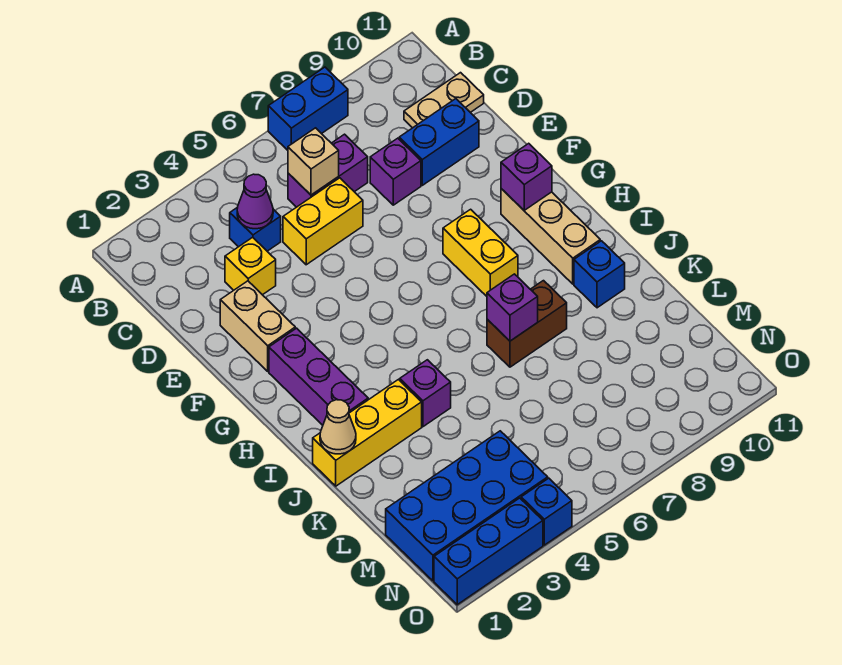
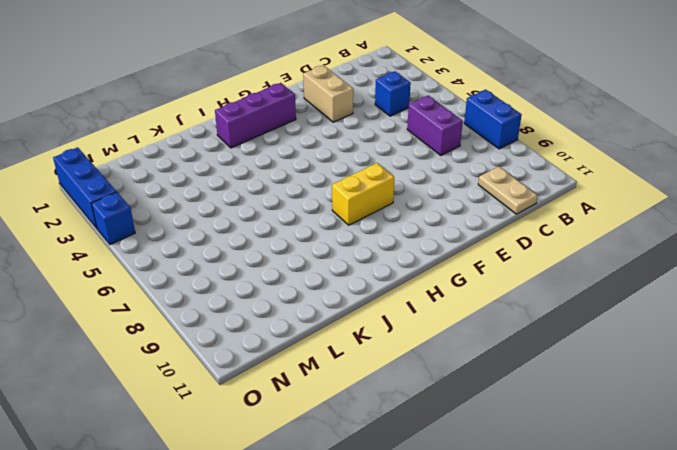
tan 1x2 brick [303,65,353,122] -> tan 1x2 brick turned to [220,281,295,371]
none -> yellow 1x1 brick [225,237,276,295]
none -> yellow 1x2 brick [283,178,363,265]
none -> purple 1x1 brick [370,138,421,205]

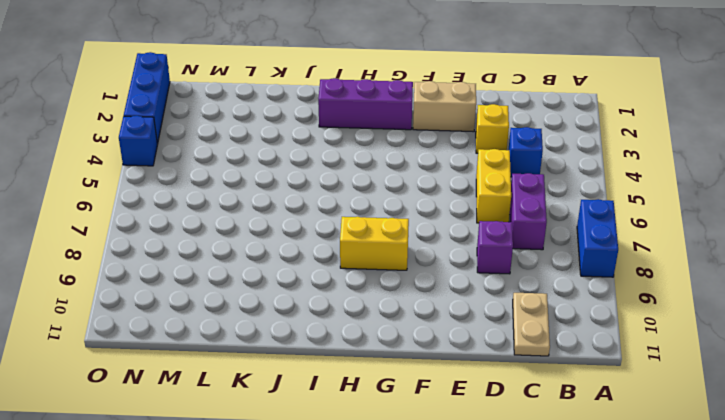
none -> blue 1x2 brick [399,99,479,185]
none -> tan 1x3 brick [501,189,600,284]
none -> yellow 1x3 brick [313,380,422,486]

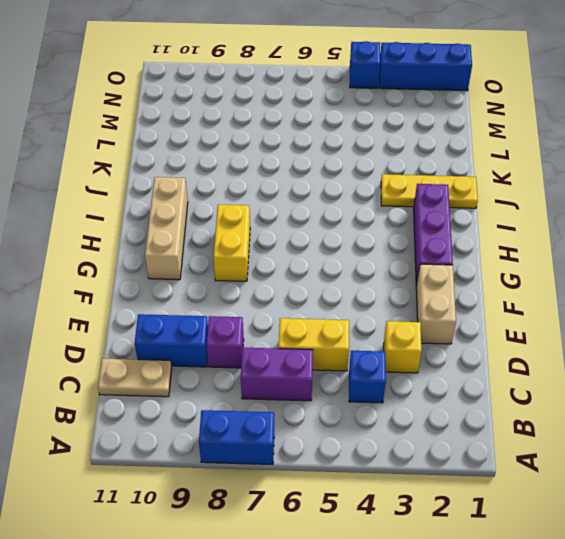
yellow 1x3 plate [381,174,478,208] -> yellow 1x3 brick [313,380,422,486]
none -> purple 1x1 brick [400,360,451,427]
none -> brown 1x2 brick [487,281,567,367]
none -> blue 1x1 brick [574,241,625,308]

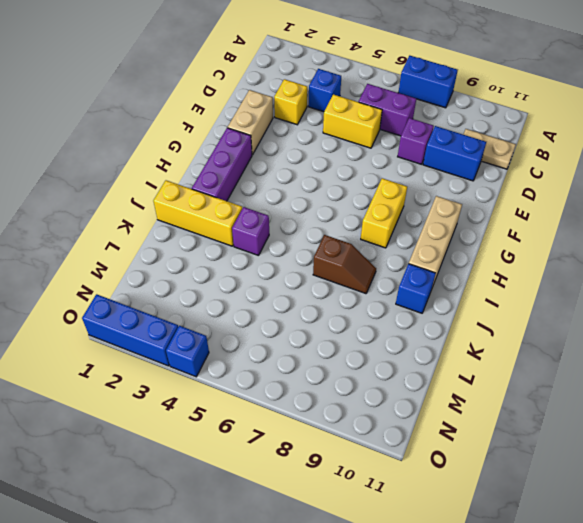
brown 1x2 slope [313,235,376,294] -> brown 1x2 brick [487,281,567,367]
none -> blue 2x4 brick [386,431,548,581]
none -> purple 1x1 cone [237,174,273,229]
none -> tan 1x1 brick [288,128,339,195]

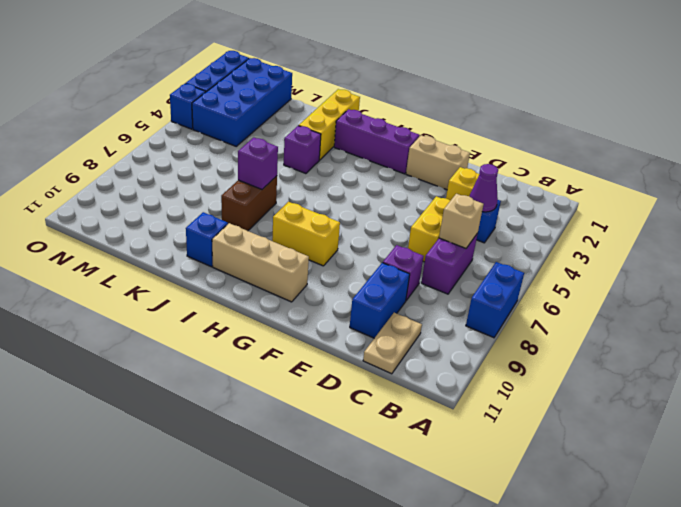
none -> purple 1x1 brick [501,143,552,210]
none -> tan 1x1 cone [320,400,356,454]

